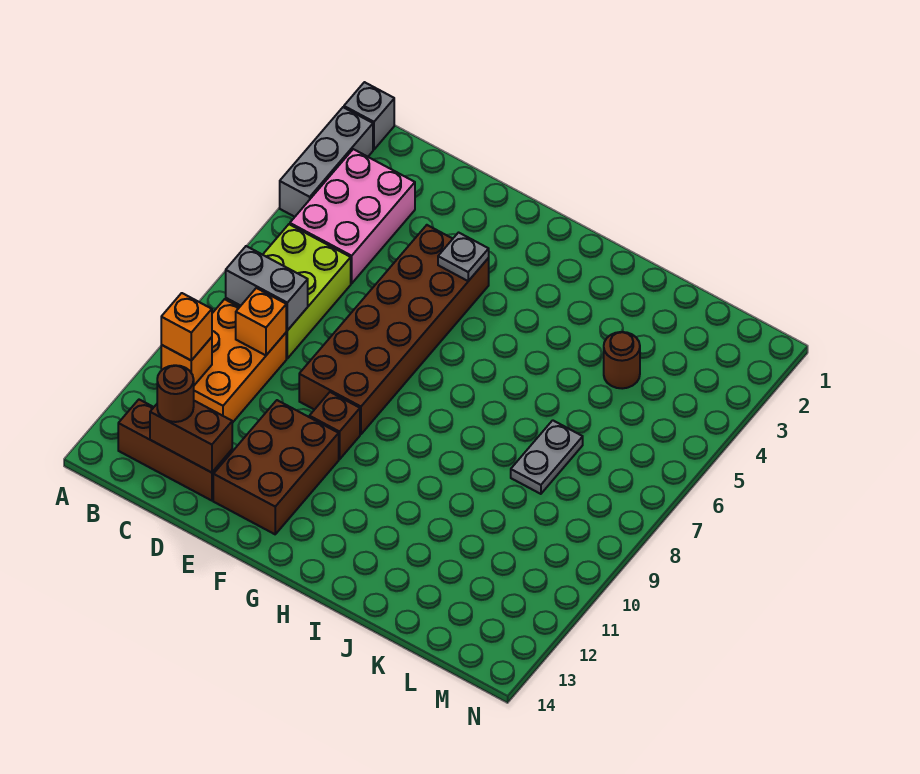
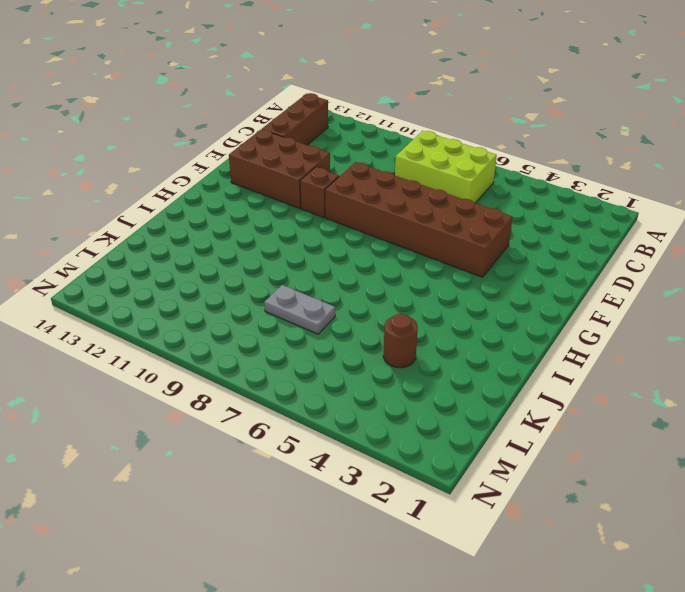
none -> grey 1x1 brick [344,82,394,150]
none -> grey 1x3 brick [280,107,373,217]
none -> pink 2x3 brick [290,149,415,283]

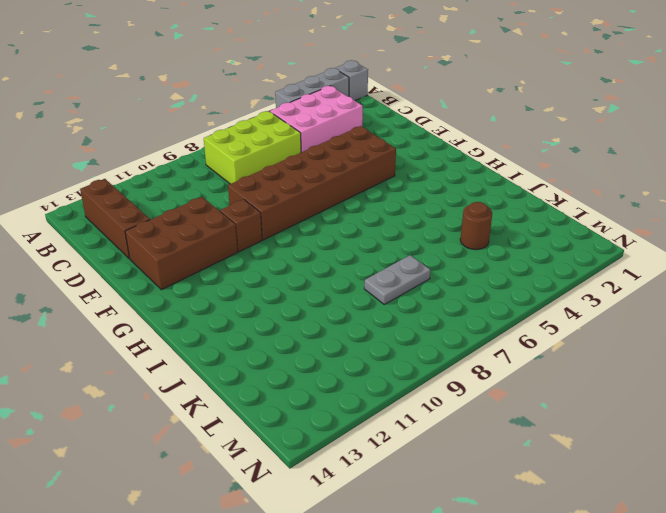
none -> orange 2x3 brick [194,299,286,423]
none -> grey 1x2 brick [226,246,308,331]
none -> orange 1x1 brick [161,337,212,385]

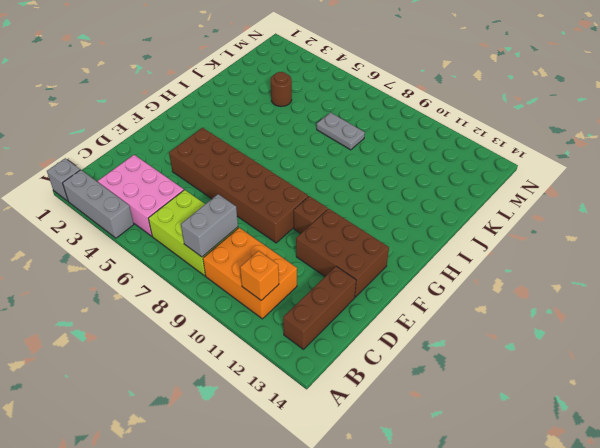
none -> orange 1x1 brick [236,288,286,355]
none -> brown 1x2 brick [150,401,232,473]
none -> grey 1x1 plate [438,233,489,281]

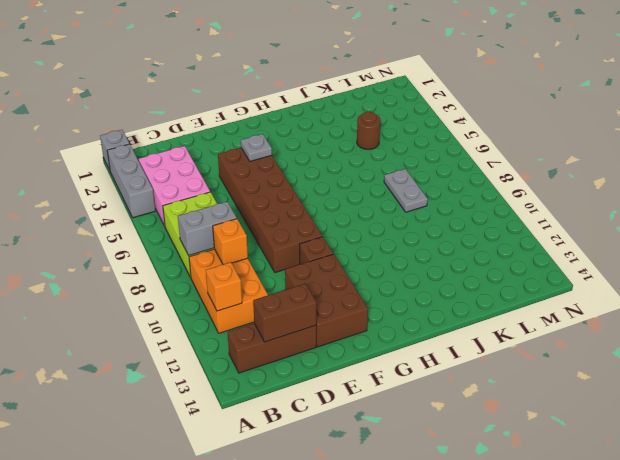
none -> orange 1x1 brick [161,293,212,360]
none -> brown 1x1 round brick [157,365,194,422]

